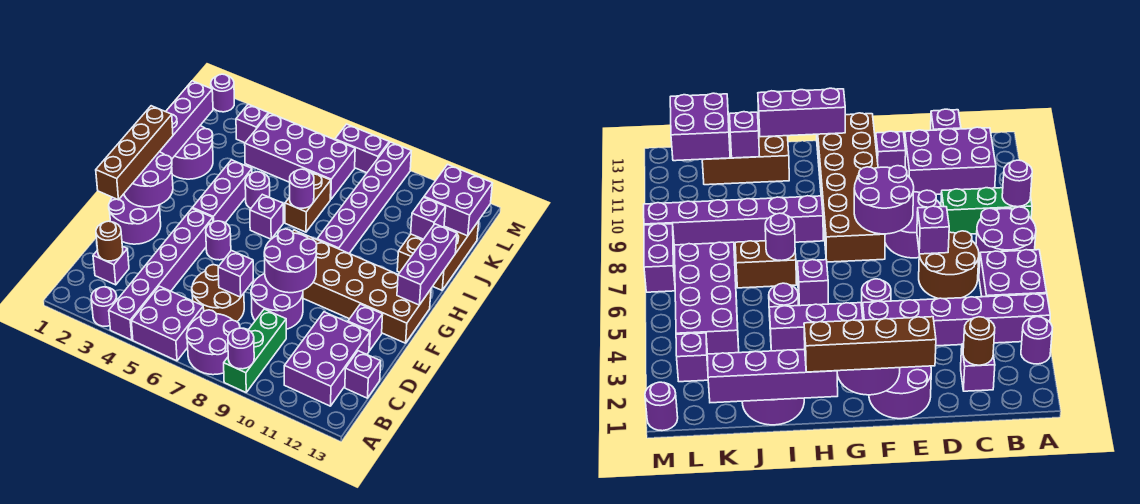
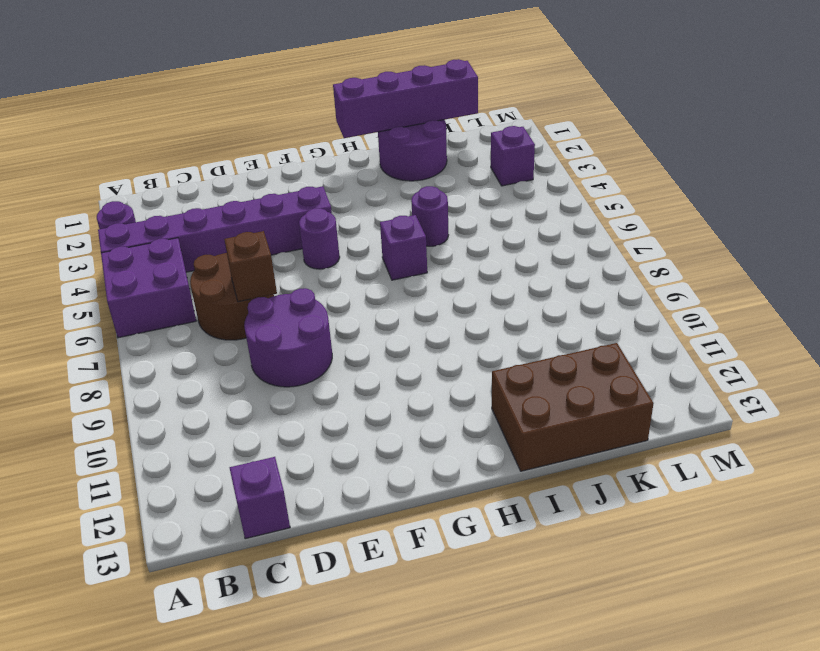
brown 1x1 brick [224,231,277,302] -> purple 1x1 brick [218,251,253,297]
none -> purple 2x2 round brick [187,310,240,375]
none -> green 1x3 brick [224,309,286,392]
none -> purple 2x3 brick [284,312,370,406]
none -> purple 1x1 brick [93,246,129,285]

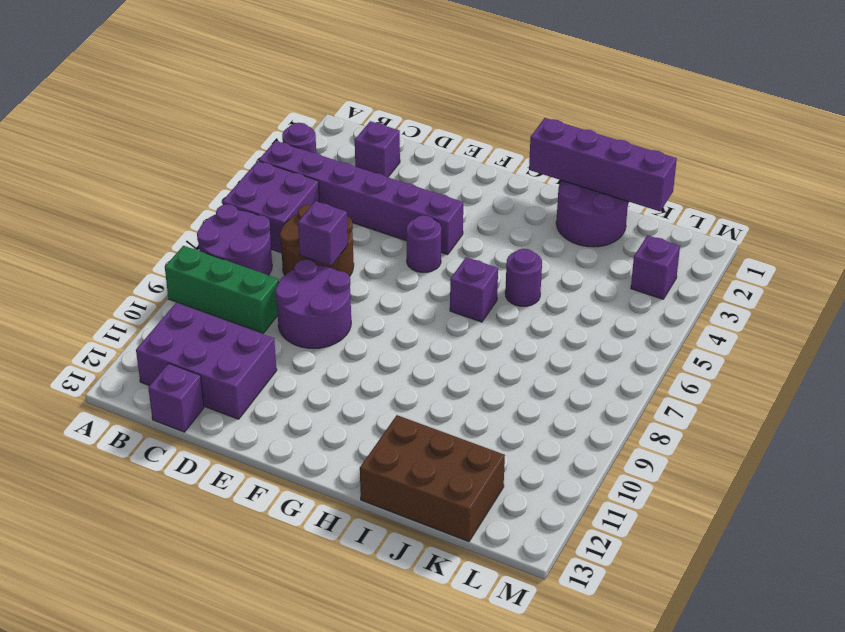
none -> purple 2x2 round brick [109,194,161,244]
none -> purple 1x1 brick [348,304,383,351]
none -> brown 2x6 brick [293,230,431,343]
none -> purple 1x3 brick [193,160,252,223]

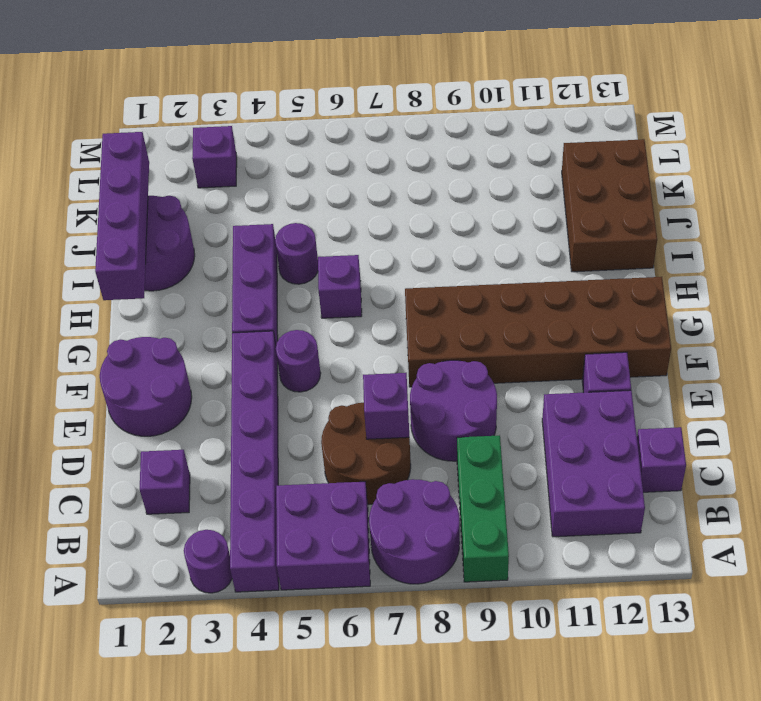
none -> purple 1x6 brick [317,142,411,253]
none -> brown 1x2 brick [285,172,331,232]
none -> purple 2x4 brick [245,113,355,200]
none -> purple 1x1 round brick [211,74,234,112]

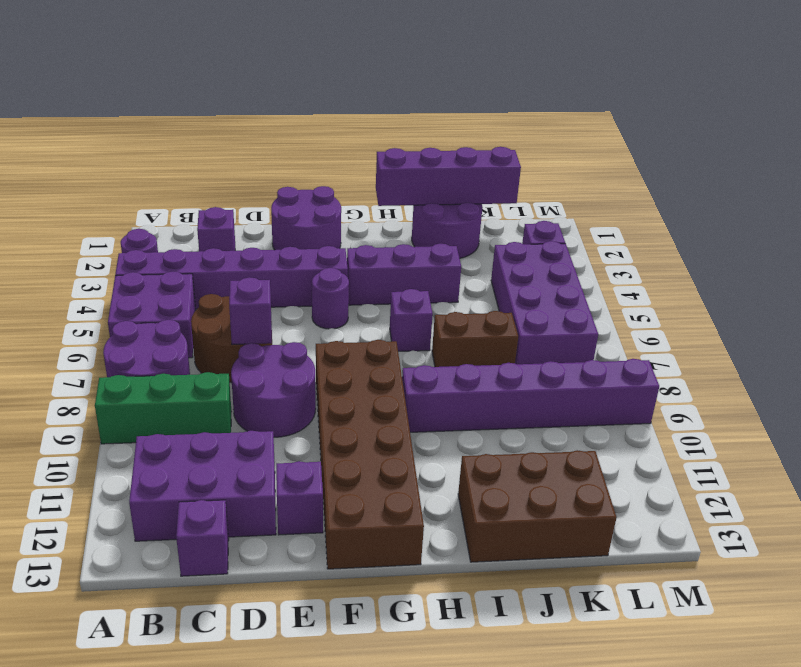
none -> purple 1x1 round brick [245,172,270,208]
none -> purple 1x1 round brick [211,74,234,112]
none -> purple 1x2 brick [335,124,389,173]
none -> purple 1x1 round brick [228,328,254,369]

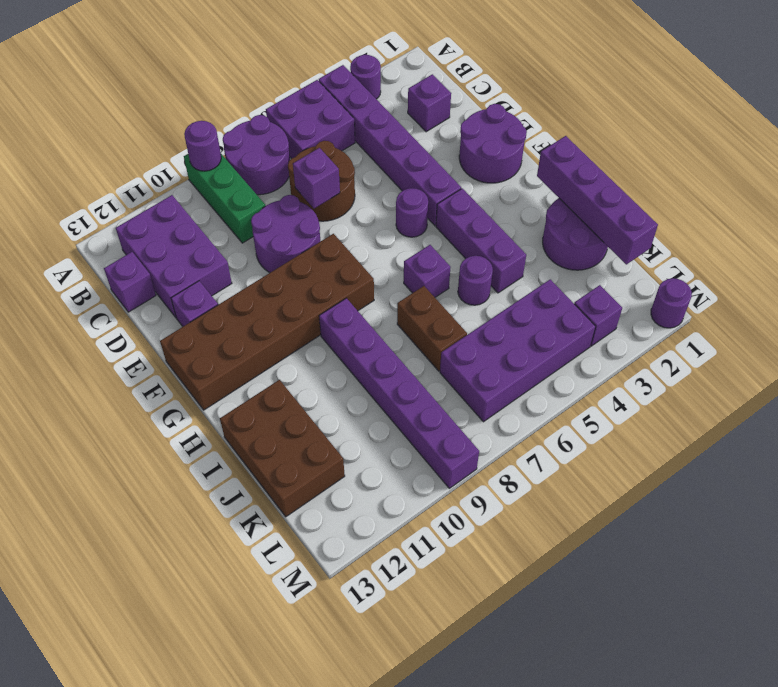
none -> purple 1x2 brick [335,124,389,173]
none -> brown 1x1 round brick [96,221,123,261]
none -> purple 2x2 round brick [264,229,317,293]
none -> purple 2x2 round brick [124,152,173,207]

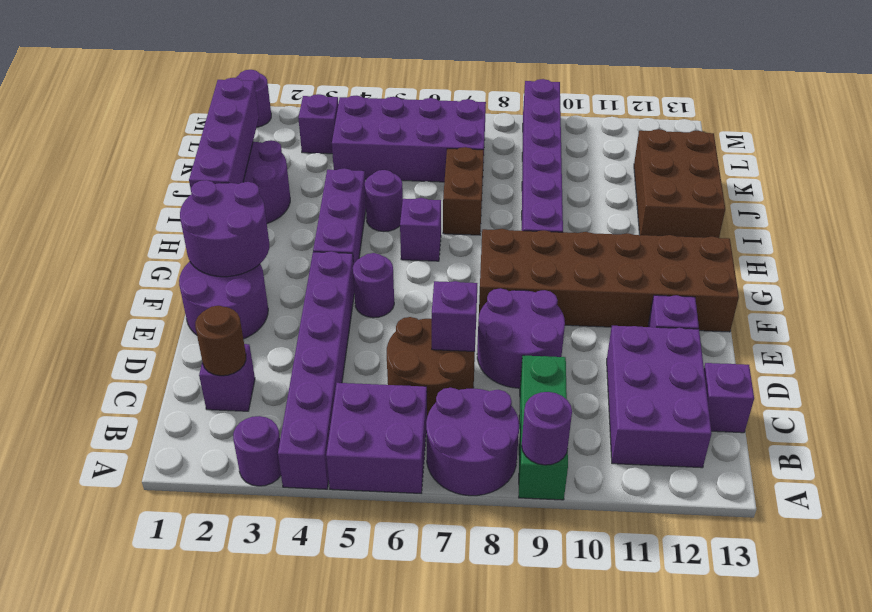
none -> purple 1x2 brick [335,124,389,173]
none -> purple 2x2 round brick [264,229,317,293]
none -> purple 1x3 brick [397,224,457,305]
none -> purple 1x1 round brick [290,169,314,208]

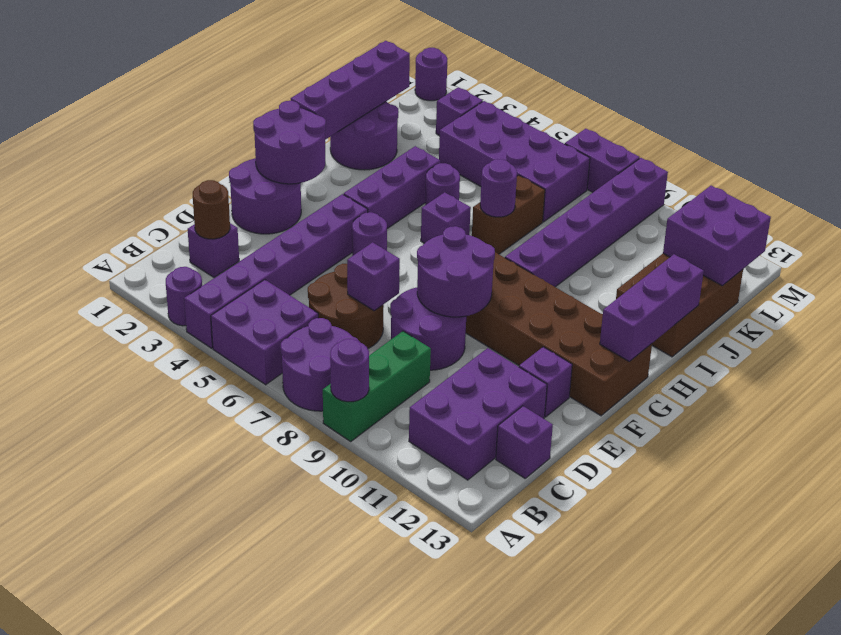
none -> purple 1x1 brick [411,197,446,239]
none -> brown 1x4 brick [96,106,173,200]

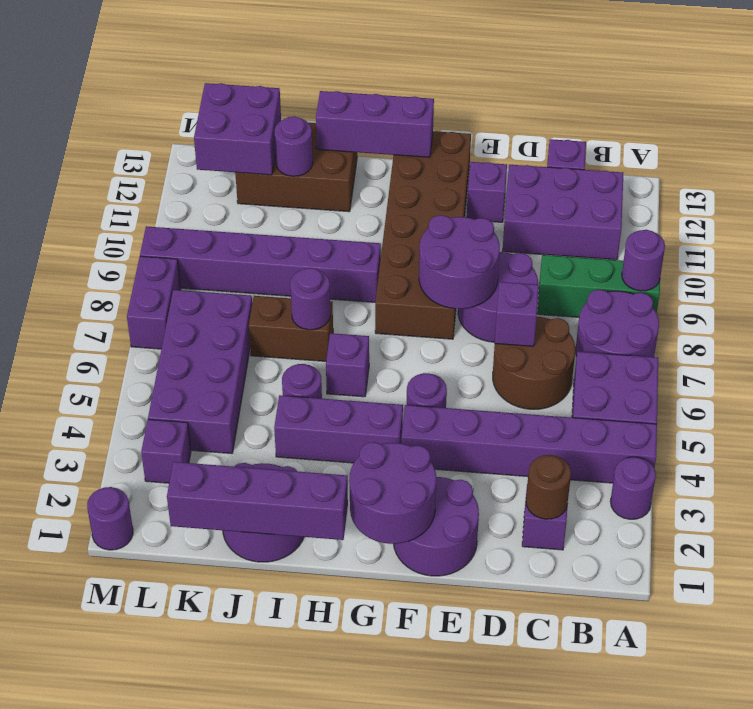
purple 1x1 round brick [275,116,313,176] -> purple 1x1 brick [411,197,446,239]
none -> brown 1x4 brick [96,106,173,200]

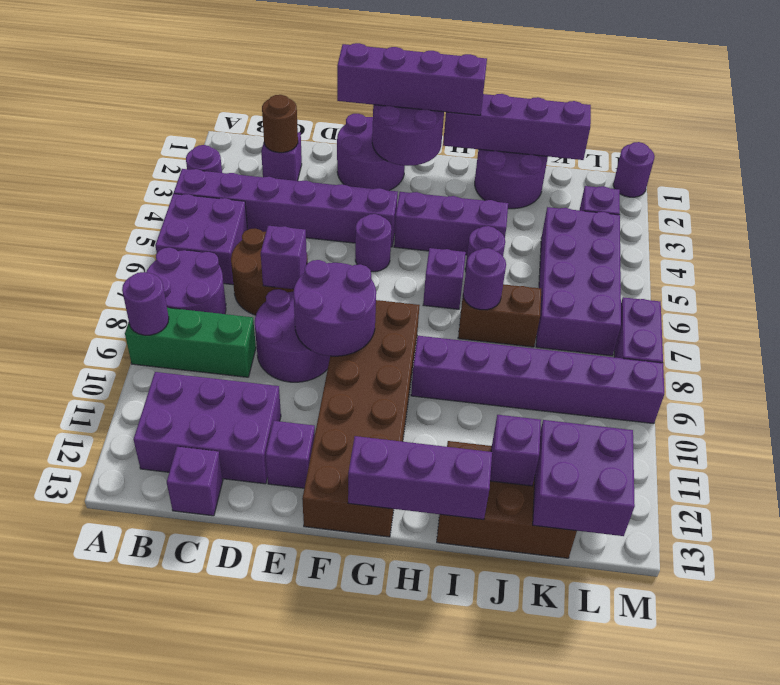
purple 1x4 brick [337,43,487,115] -> brown 1x4 brick [96,106,173,200]

